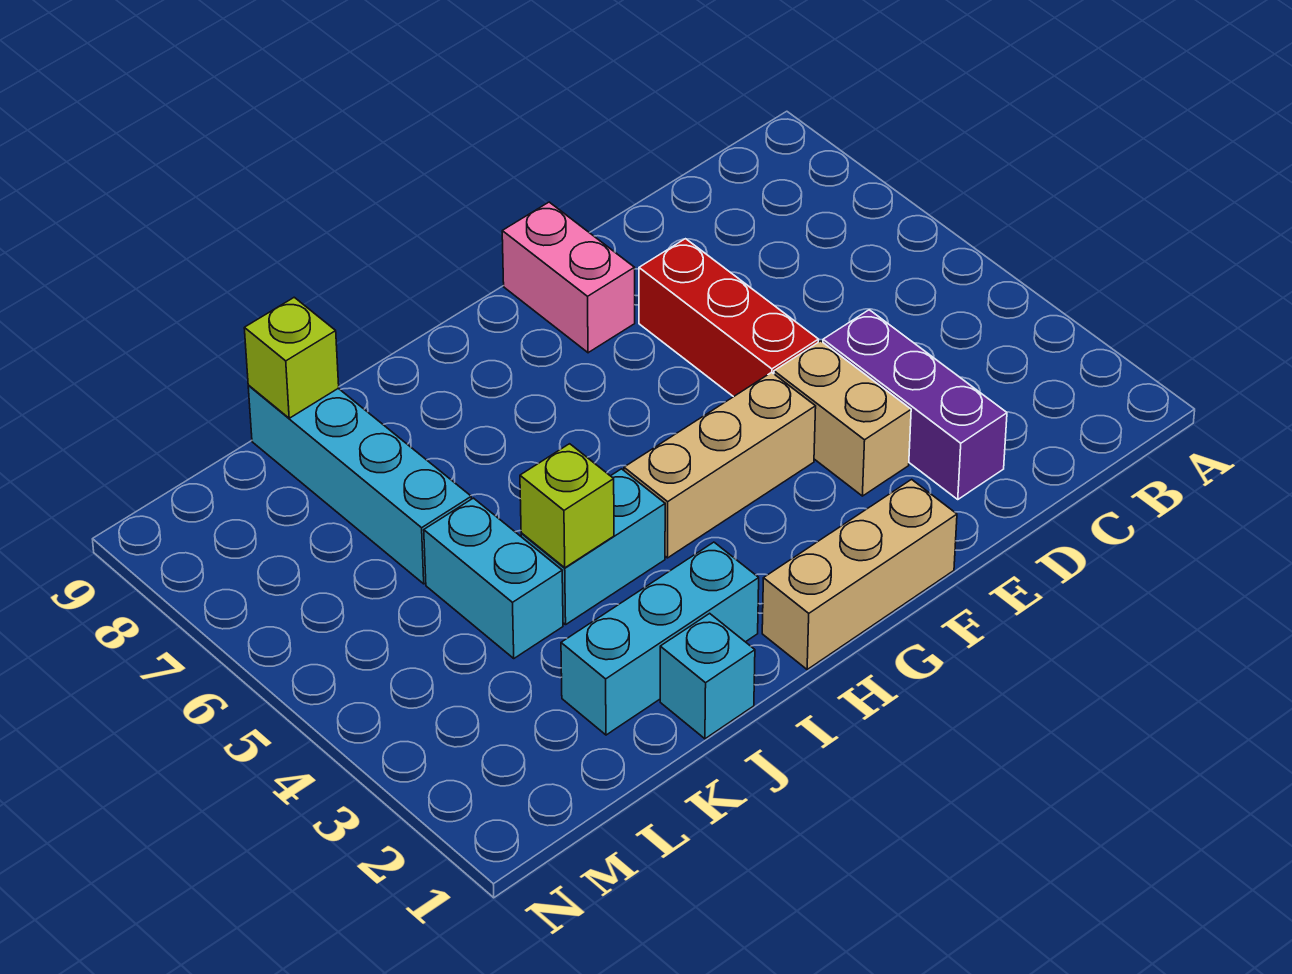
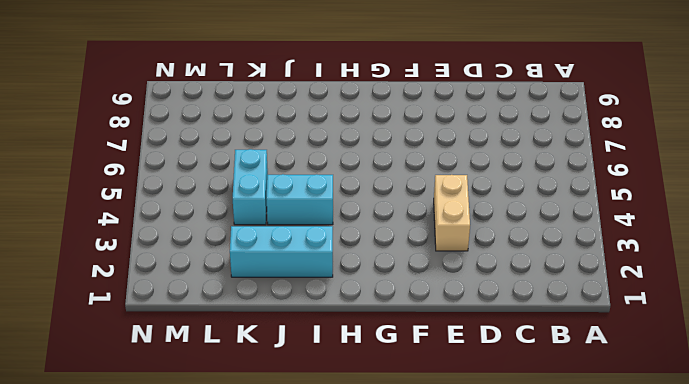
none -> purple 1x3 brick [823,310,1007,499]
none -> red 1x3 brick [639,239,819,397]
none -> tan 1x3 brick [762,479,957,669]

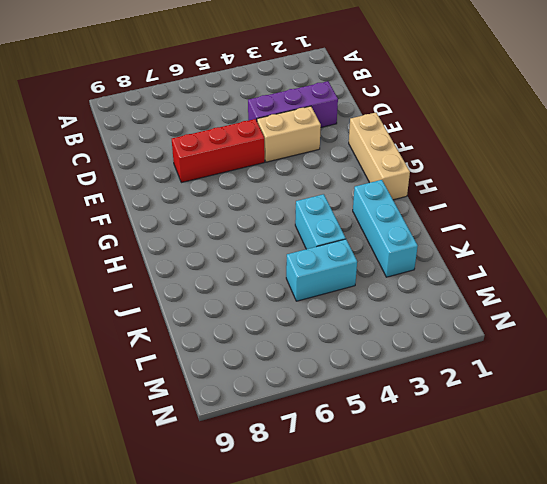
none -> tan 1x3 brick [624,372,816,558]
none -> pink 1x2 brick [502,202,635,353]
none -> cyan 1x1 brick [660,613,755,739]

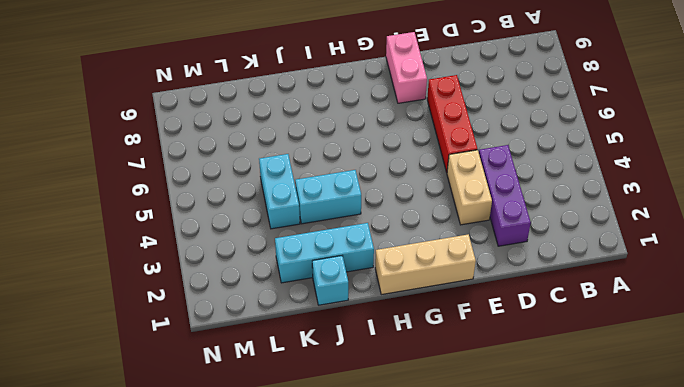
none -> tan 1x3 brick [624,372,816,558]
none -> cyan 1x4 brick [248,386,471,584]
none -> lime 1x1 brick [520,444,614,568]

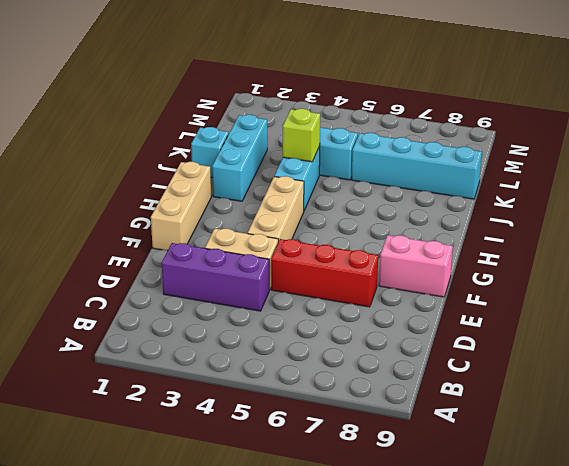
none -> lime 1x1 brick [244,297,339,418]

